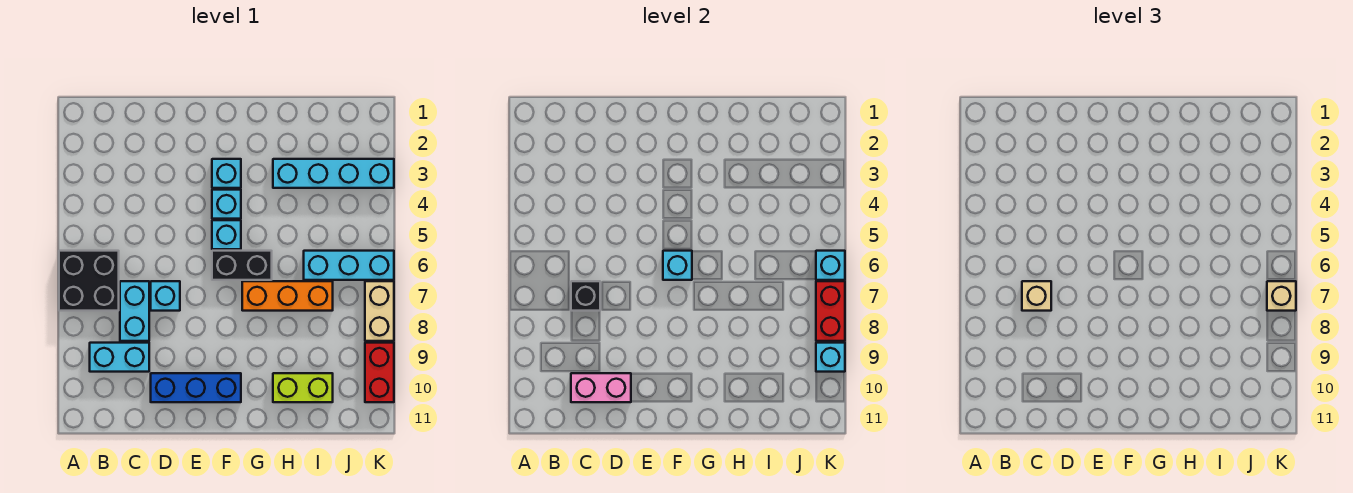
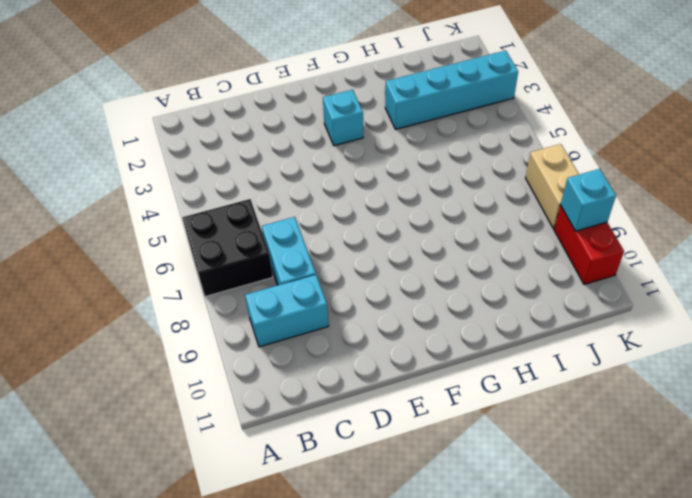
none -> cyan 1x1 brick [151,281,180,311]
none -> blue 1x3 brick [151,373,241,402]
none -> cyan 1x1 brick [212,190,241,219]

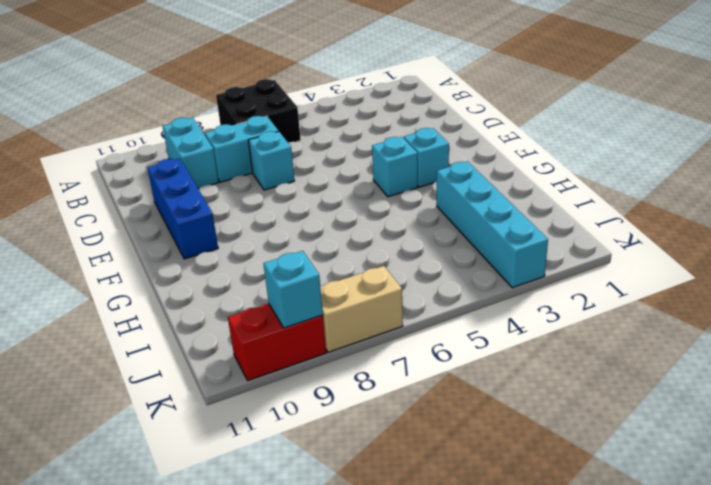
none -> cyan 1x1 brick [212,220,241,249]
none -> black 1x2 brick [212,251,272,280]
none -> orange 1x3 brick [242,281,333,311]

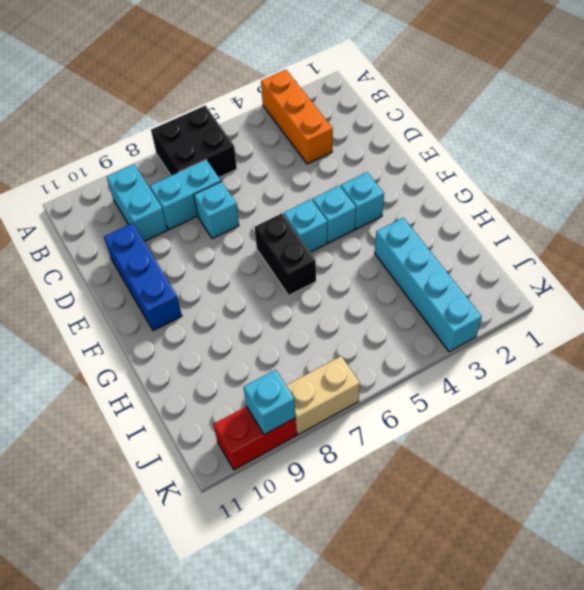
orange 1x3 brick [261,70,333,164] -> orange 1x3 brick moved to [242,281,333,311]
none -> lime 1x2 brick [273,373,333,402]
none -> cyan 1x3 brick [304,251,394,280]
none -> black 1x1 brick [571,281,600,311]

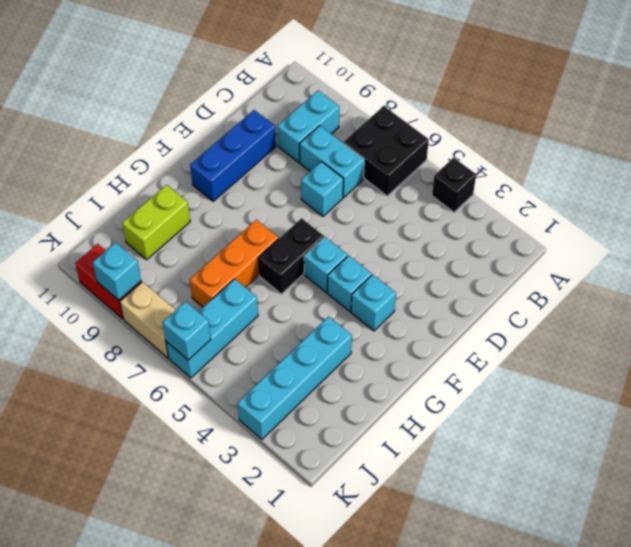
black 1x1 brick [432,158,476,212] -> black 1x1 brick moved to [571,281,600,311]
none -> pink 1x2 brick [571,373,631,402]
none -> cyan 1x1 brick [663,251,692,280]
none -> red 1x2 brick [816,281,845,341]

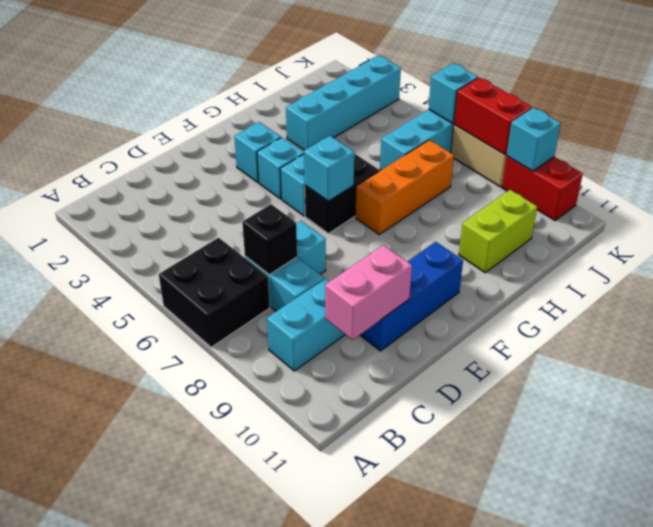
none -> tan 1x1 brick [1022,281,1051,311]
none -> tan 1x1 brick [1267,281,1296,311]

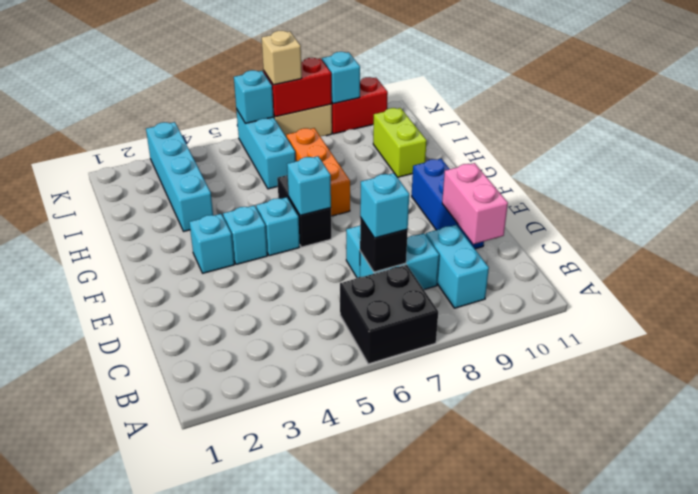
cyan 1x1 brick [360,173,409,238] -> tan 1x1 brick [1022,281,1051,311]

